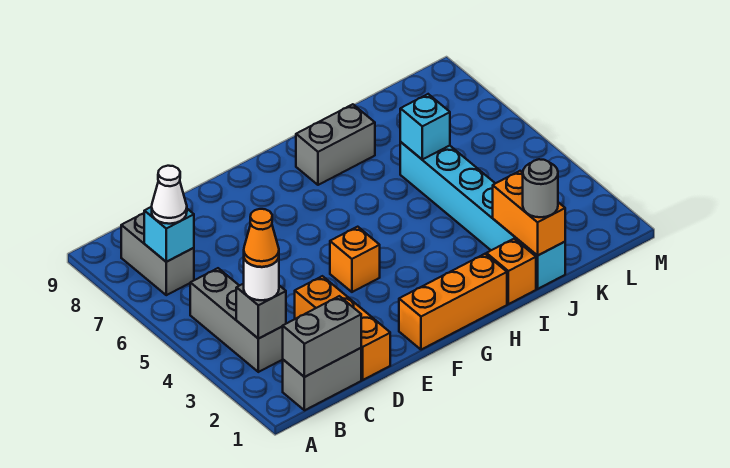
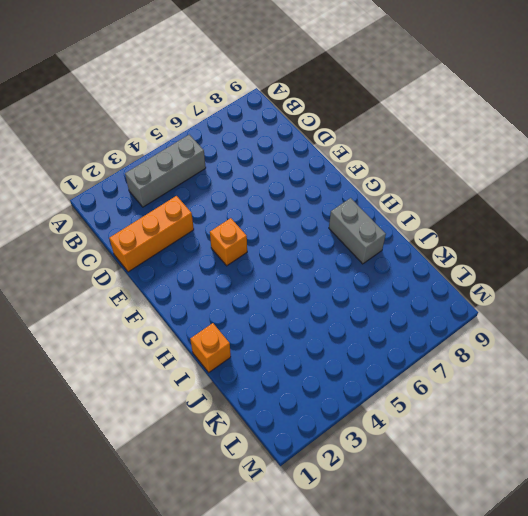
none -> grey 1x2 brick [283,348,361,410]
none -> grey 1x2 brick [121,213,194,295]
none -> orange 1x3 brick [399,254,507,350]

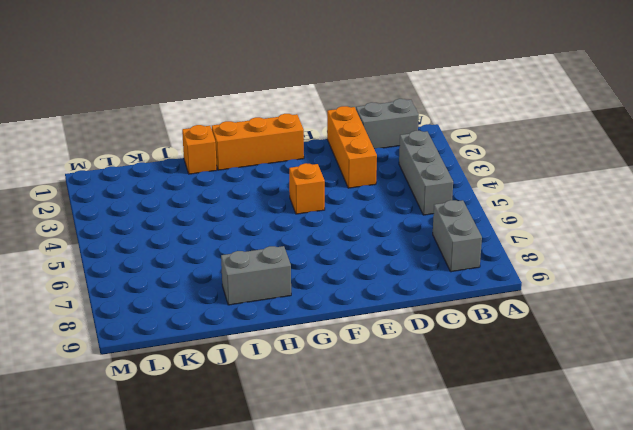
none -> cyan 1x6 brick [400,142,565,289]
none -> grey 1x2 brick [283,296,361,377]
none -> grey 1x1 brick [236,284,286,339]

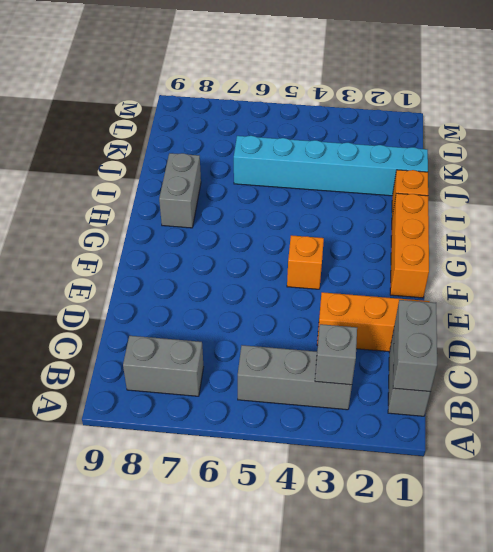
none -> cyan 1x1 brick [144,207,194,262]
none -> orange 1x2 brick [493,171,565,256]
none -> cyan 1x1 brick [400,94,450,159]

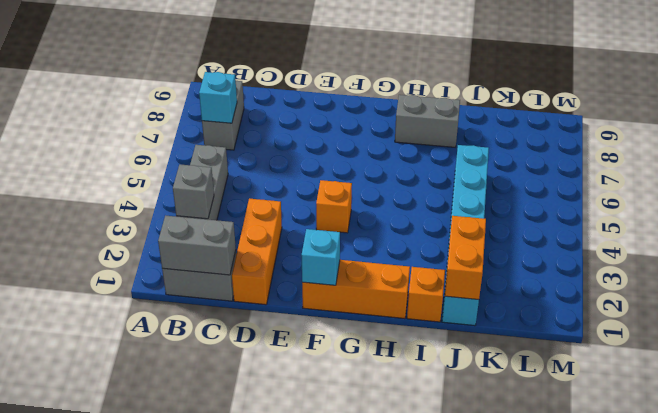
cyan 1x1 brick [301,229,340,285] -> cyan 1x1 brick moved to [400,94,450,159]
none -> white 1x1 round brick [244,258,279,300]
none -> white 1x1 cone [152,166,187,224]
none -> grey 1x1 round brick [523,159,558,217]

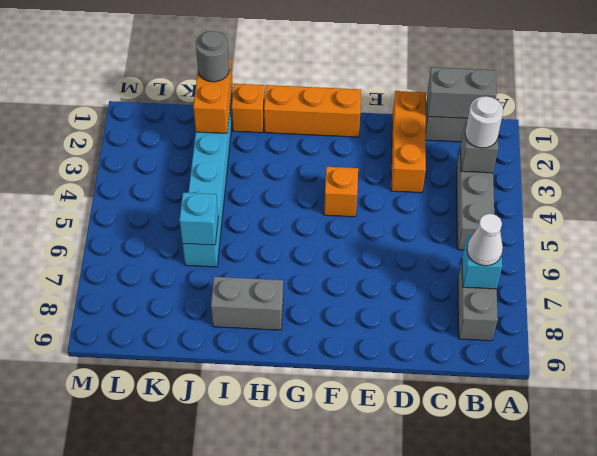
none -> orange 1x1 cone [244,209,279,267]

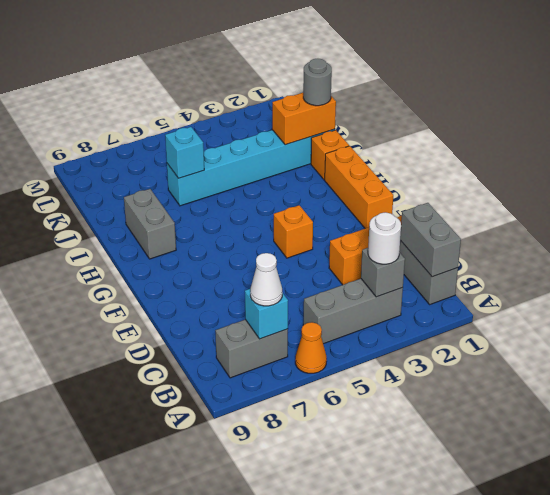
orange 1x1 cone [295,322,327,373] -> orange 1x1 cone moved to [244,209,279,267]

